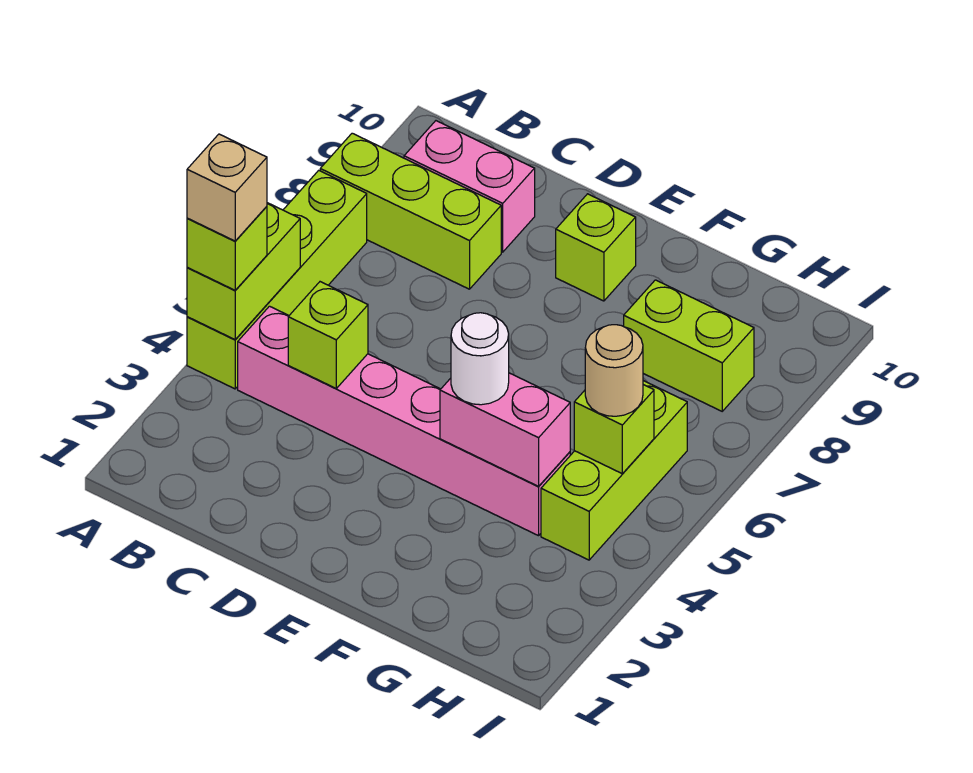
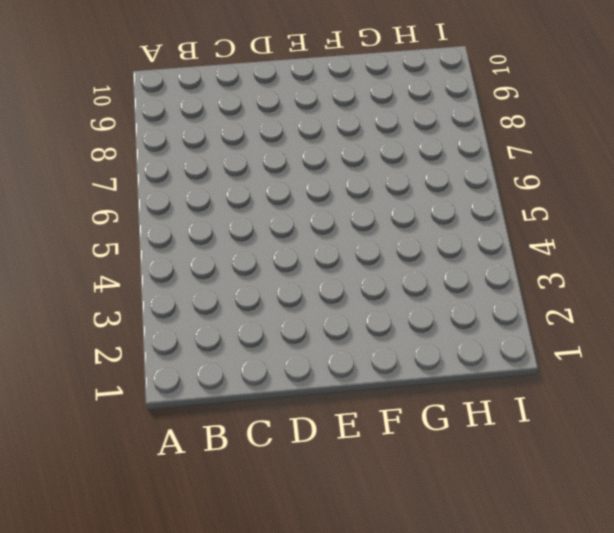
none -> lime 1x4 brick [187,170,367,389]
none -> lime 1x3 brick [320,133,501,289]
none -> pink 1x6 brick [238,306,570,536]

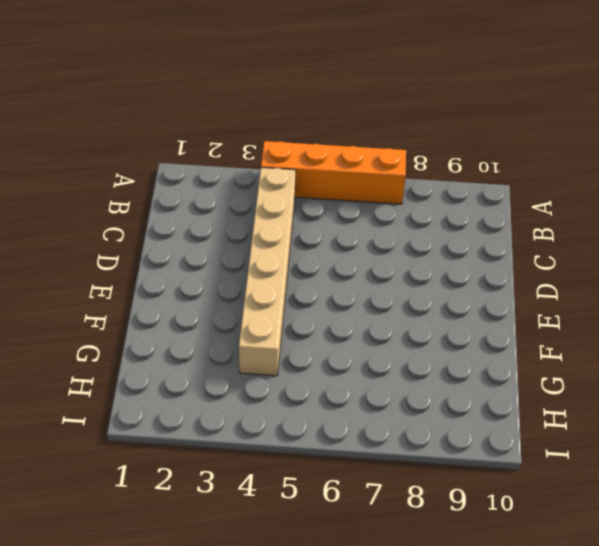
orange 1x4 brick [261,141,406,204] -> lime 1x4 brick [187,170,367,389]
tan 1x6 brick [239,167,296,376] -> pink 1x6 brick [238,306,570,536]
none -> lime 1x3 brick [320,133,501,289]
none -> pink 1x2 brick [404,121,535,252]
none -> lime 1x1 brick [556,194,636,301]

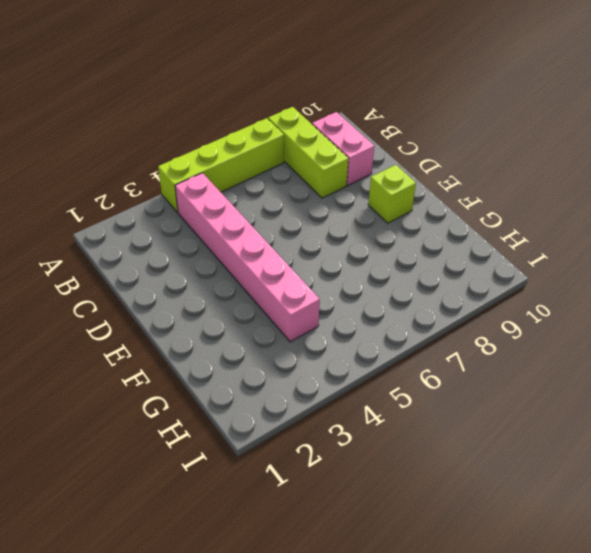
none -> lime 1x2 brick [624,280,754,411]
none -> lime 1x3 brick [541,381,687,560]
none -> lime 1x2 brick [187,203,300,340]

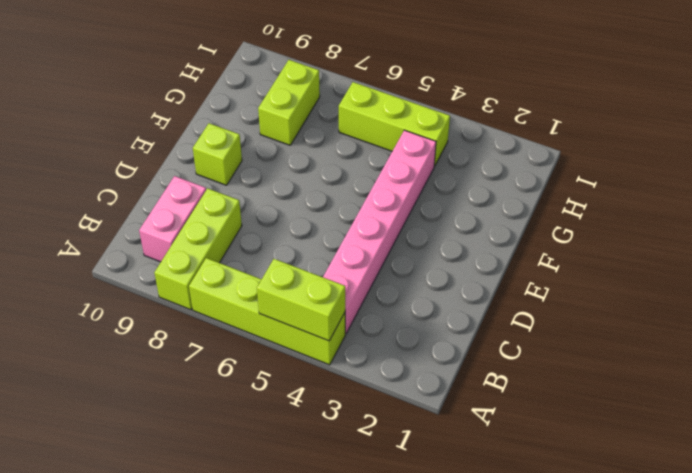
none -> lime 1x1 brick [288,282,368,388]
none -> pink 1x2 brick [440,373,570,486]
none -> lime 1x1 brick [574,385,654,474]

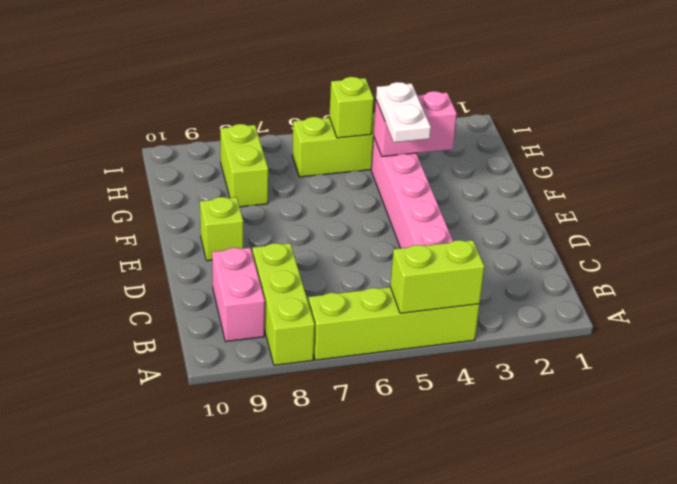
white 1x2 plate [376,82,431,142] -> white 1x1 round brick [451,313,509,405]
pink 1x2 brick [374,91,457,157] -> pink 1x2 brick turned to [440,373,570,486]
none -> lime 1x1 brick [288,282,368,388]
none -> lime 1x1 brick [187,207,267,290]
none -> tan 1x1 round brick [585,325,643,416]

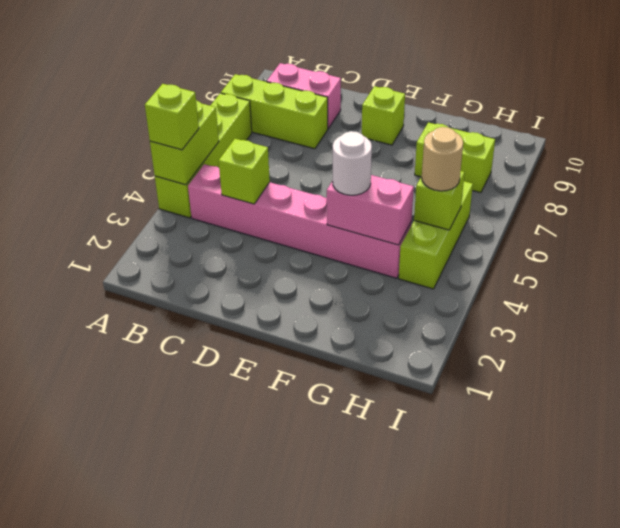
none -> tan 1x1 brick [187,134,267,241]

